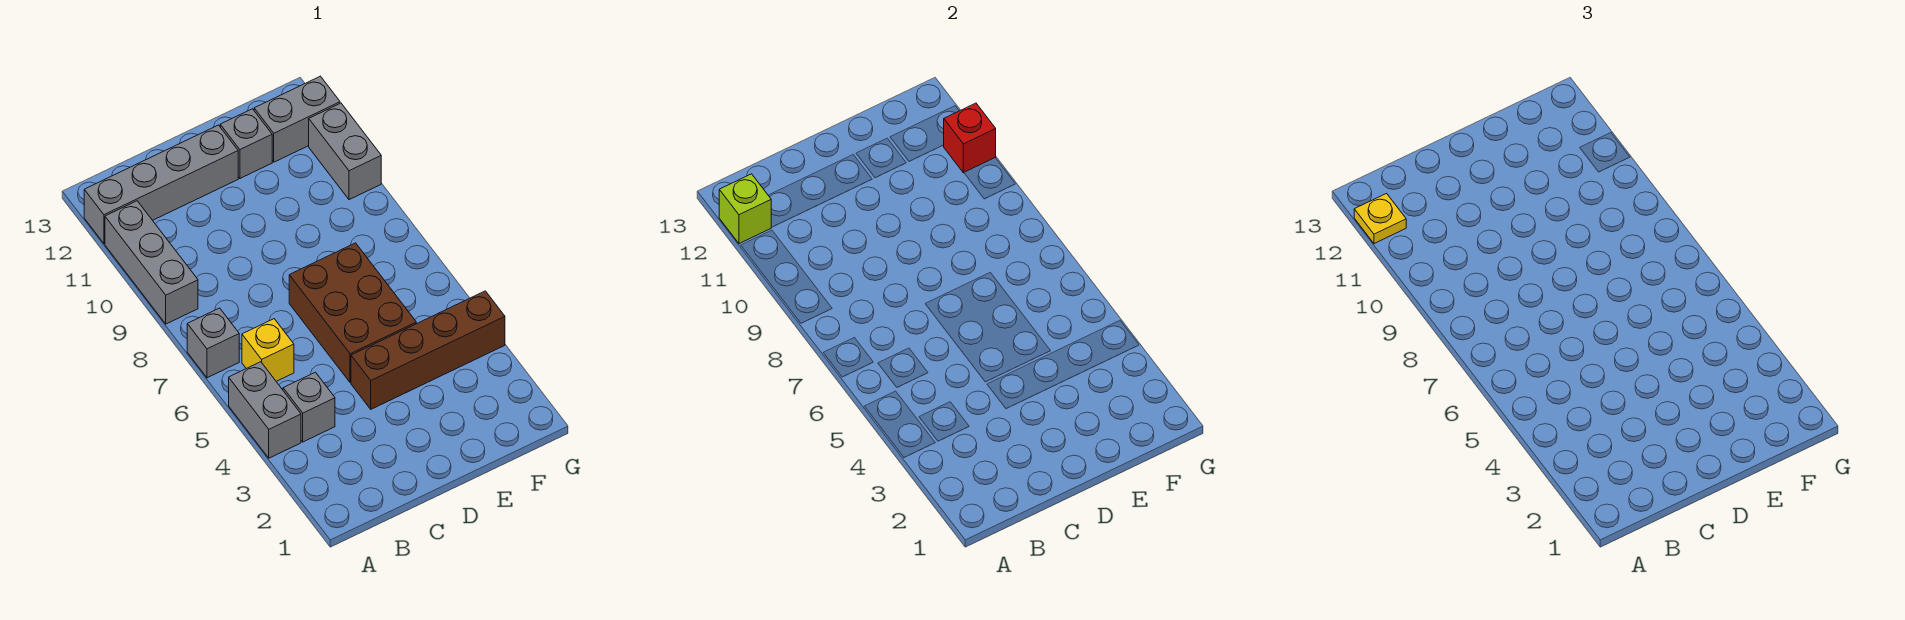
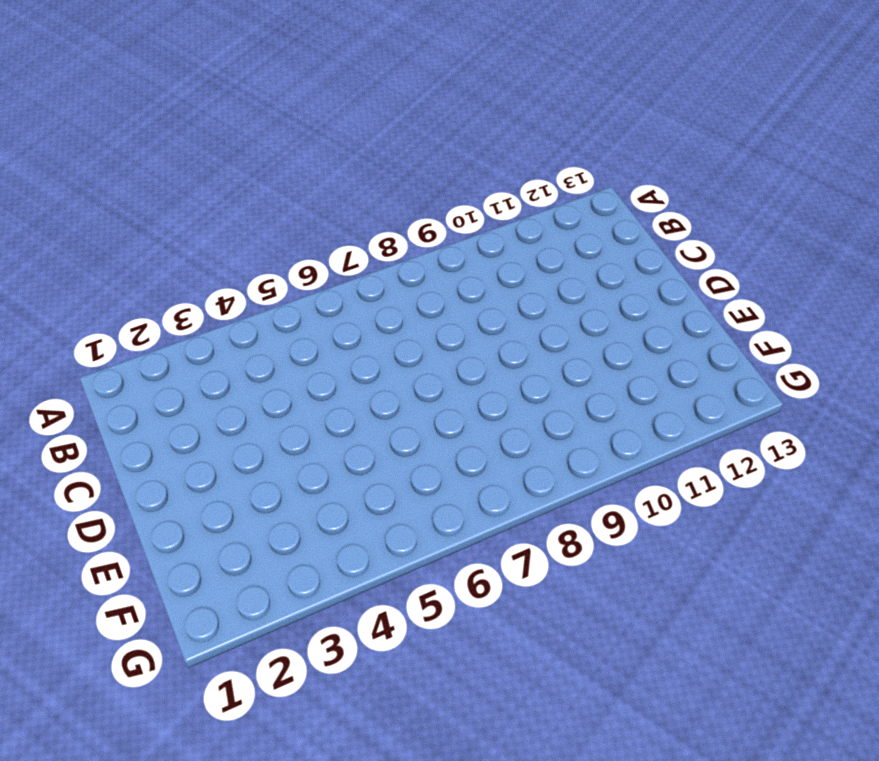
none -> grey 1x2 brick [229,362,301,458]
none -> grey 1x1 brick [187,308,239,378]
none -> grey 1x3 brick [105,201,198,324]

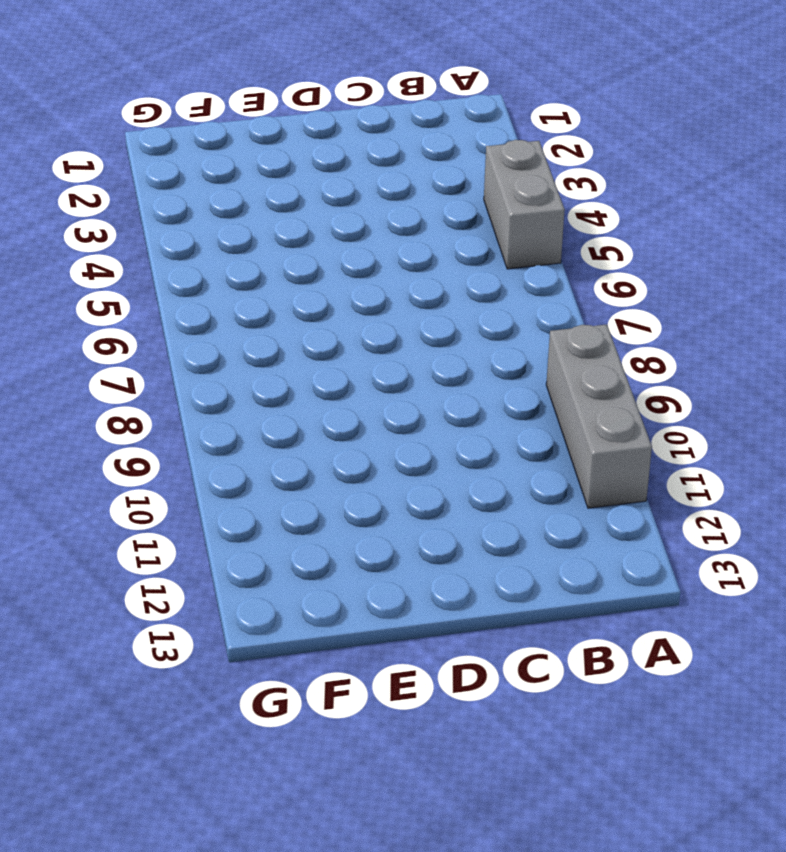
none -> grey 1x1 brick [187,308,239,378]
none -> grey 1x4 brick [84,125,238,244]
none -> grey 1x1 brick [283,372,335,442]

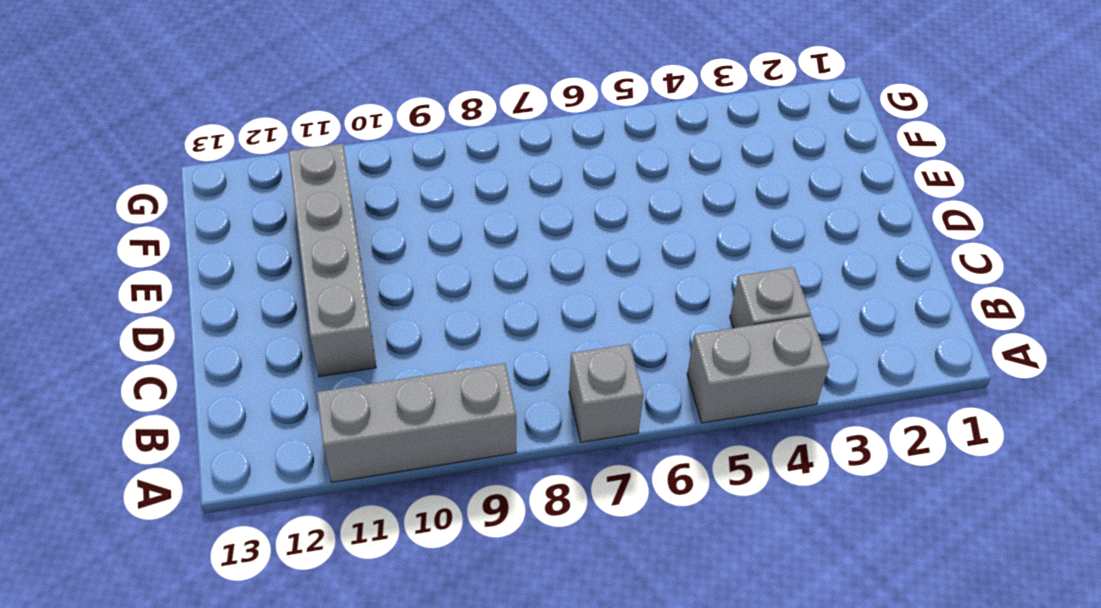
grey 1x4 brick [289,144,376,377] -> grey 1x4 brick moved to [84,125,238,244]
none -> yellow 1x1 brick [242,319,294,381]
none -> brown 1x4 brick [351,291,505,409]
none -> brown 2x3 brick [289,243,416,383]

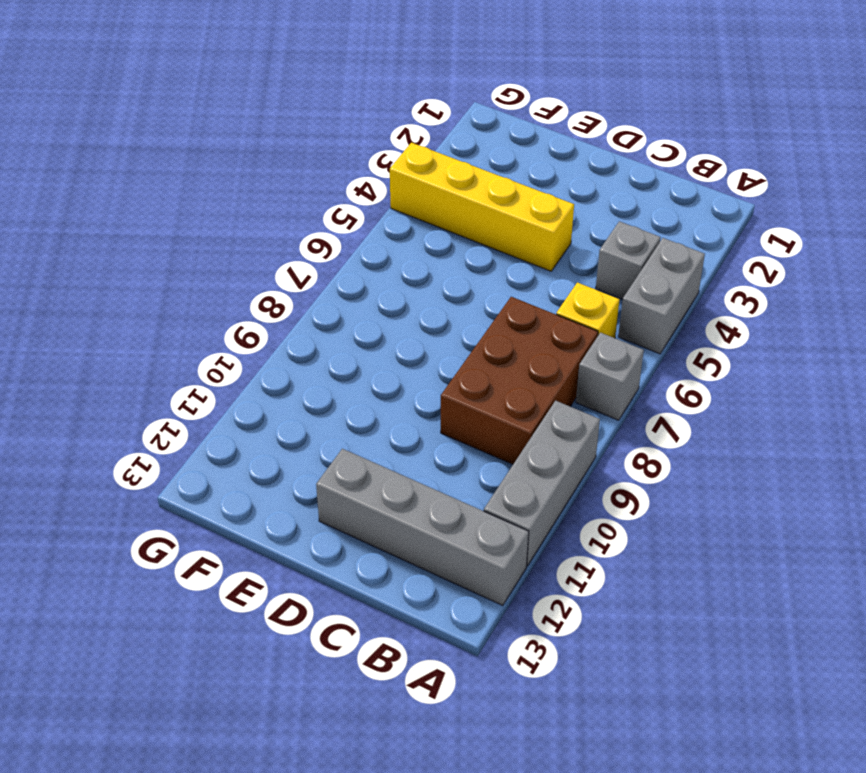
brown 2x3 brick [441,297,598,464] -> brown 2x3 brick moved to [289,243,416,383]
yellow 1x4 brick [390,143,574,271] -> brown 1x4 brick [351,291,505,409]
none -> grey 1x1 brick [220,109,272,178]
none -> grey 1x2 brick [254,76,340,162]
none -> grey 1x2 brick [309,103,381,200]

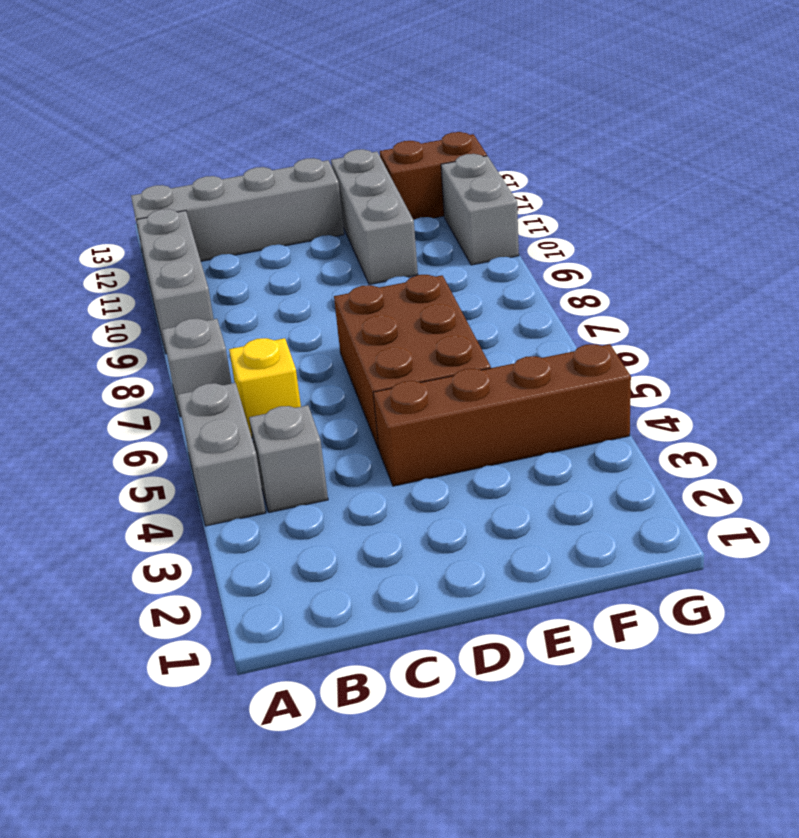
grey 1x3 brick [331,149,418,285] -> grey 1x1 brick [220,109,272,178]
brown 1x2 brick [380,132,487,220] -> grey 1x2 brick [254,76,340,162]
none -> lime 1x1 brick [719,174,771,244]
none -> red 1x1 brick [944,103,996,173]
none -> yellow 1x1 plate [1354,194,1406,244]

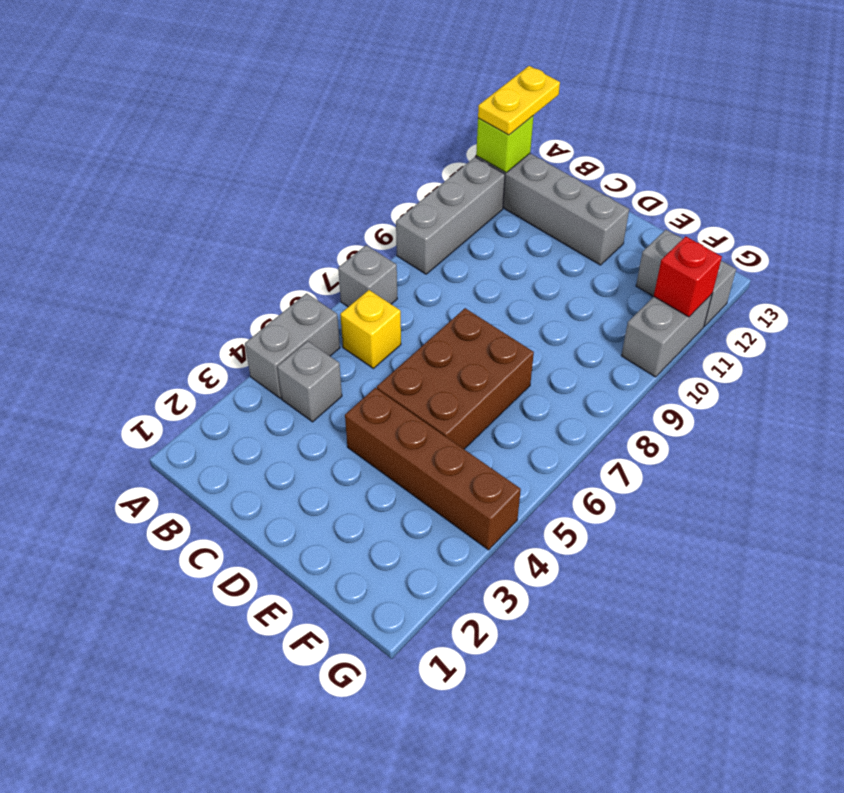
yellow 1x2 plate [478,66,560,135] -> yellow 1x1 plate [1354,194,1406,244]
none -> grey 1x1 brick [220,109,272,178]

